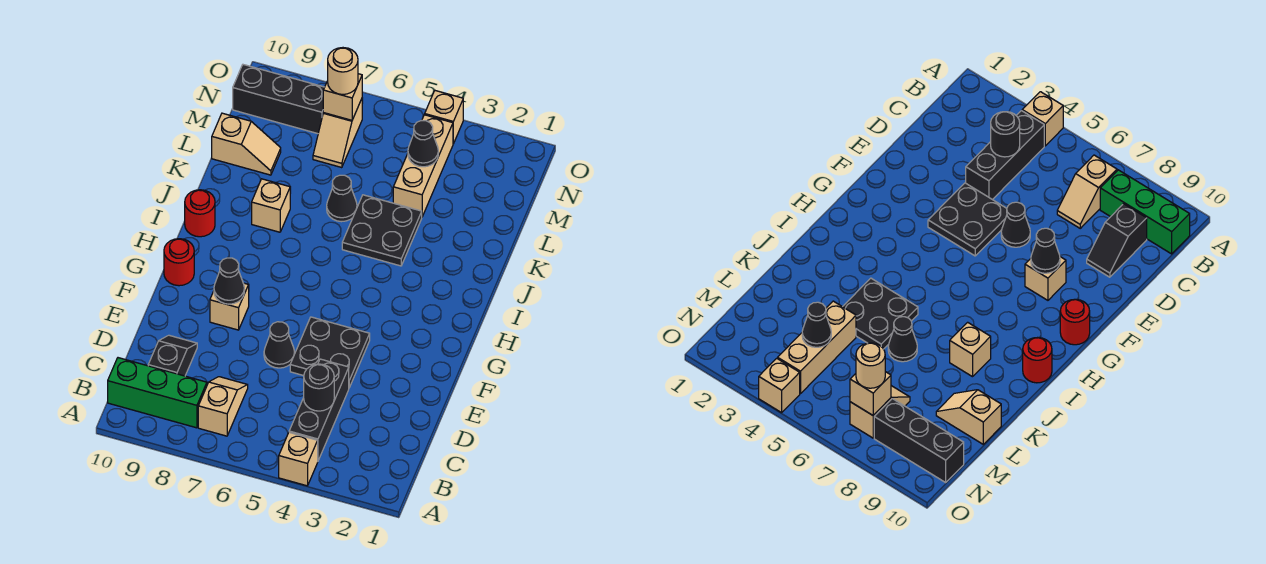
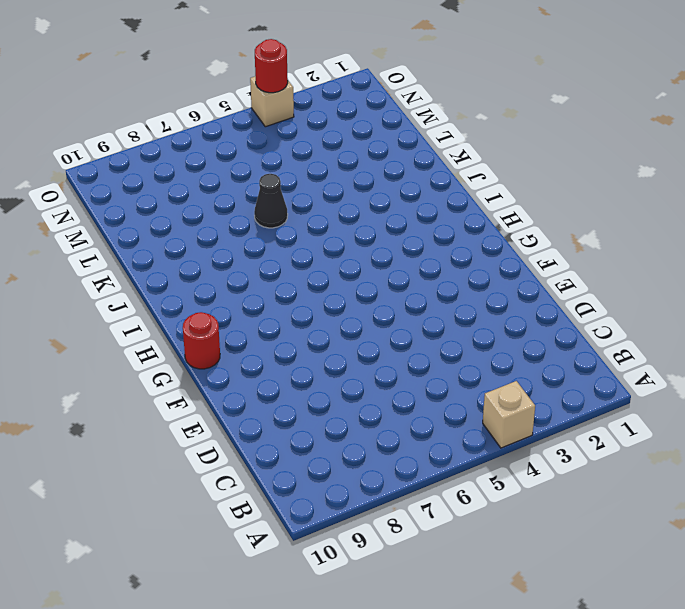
red 1x1 round brick [255,39,288,93] -> red 1x1 round brick moved to [185,190,215,237]
none -> black 1x3 brick [289,359,349,460]
none -> tan 1x2 slope [198,377,248,436]
none -> green 1x3 brick [108,358,207,428]

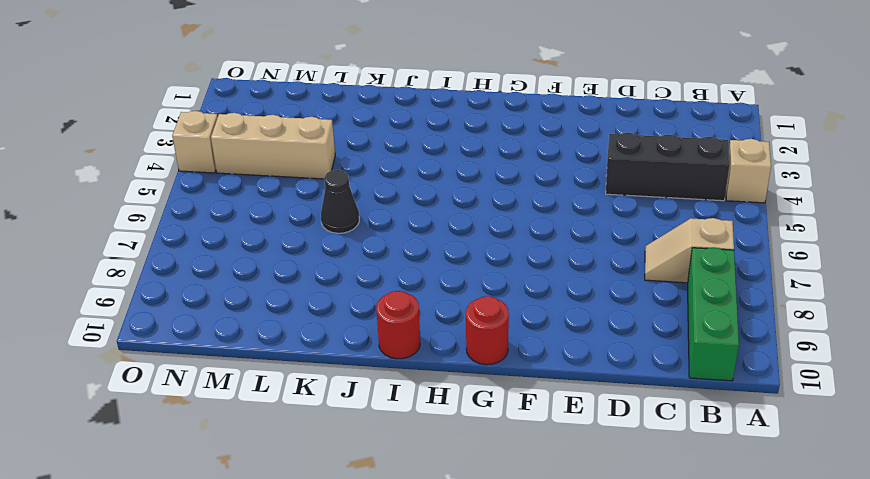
none -> black 1x2 slope [148,335,197,376]
none -> black 2x2 plate [290,317,370,387]
none -> black 1x1 cone [264,322,295,368]

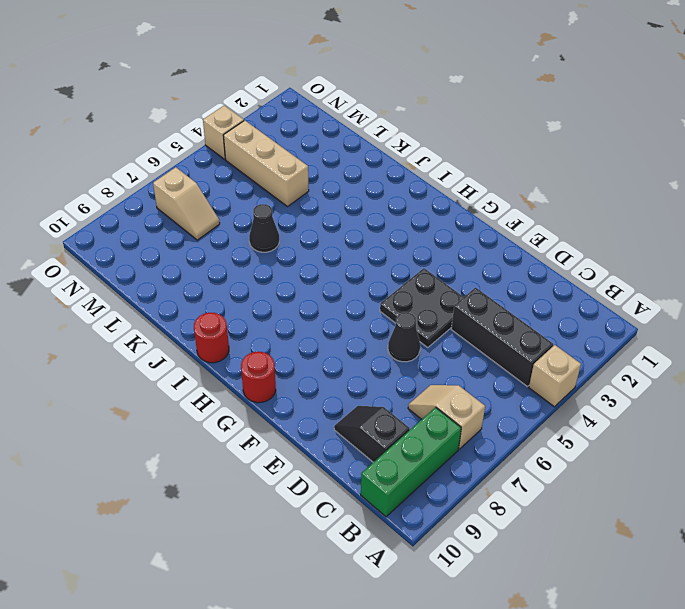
none -> tan 1x1 brick [210,283,249,330]
none -> black 2x2 plate [342,195,422,266]
none -> tan 1x1 brick [252,179,290,232]

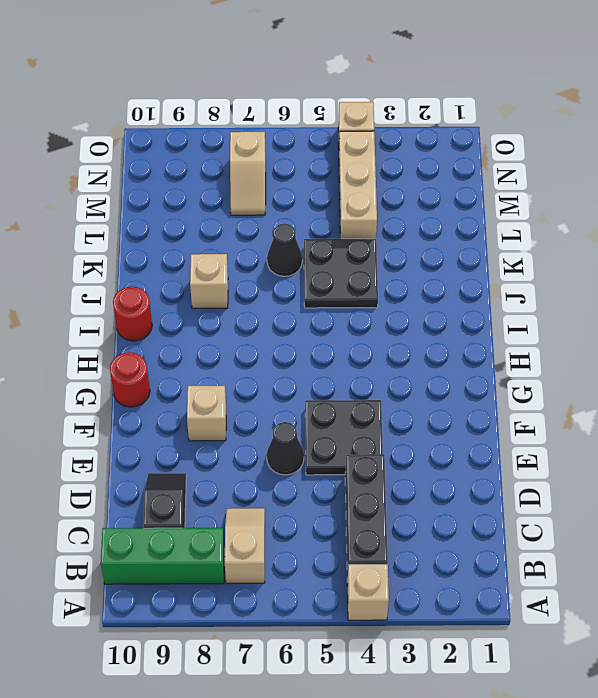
none -> tan 1x2 slope [212,113,281,175]
none -> black 1x3 brick [233,65,325,134]
none -> black 1x1 round brick [304,364,334,411]

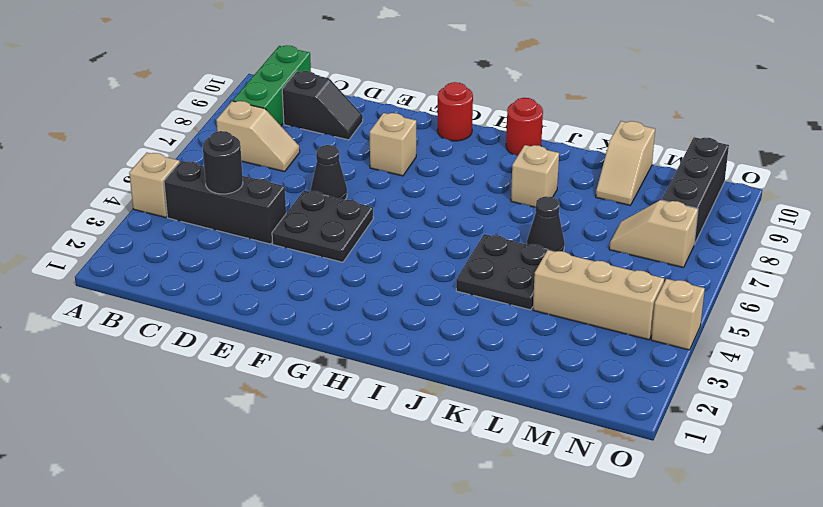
none -> black 1x1 cone [214,258,244,304]
none -> black 1x1 cone [408,120,438,167]
none -> tan 1x1 brick [323,74,362,120]

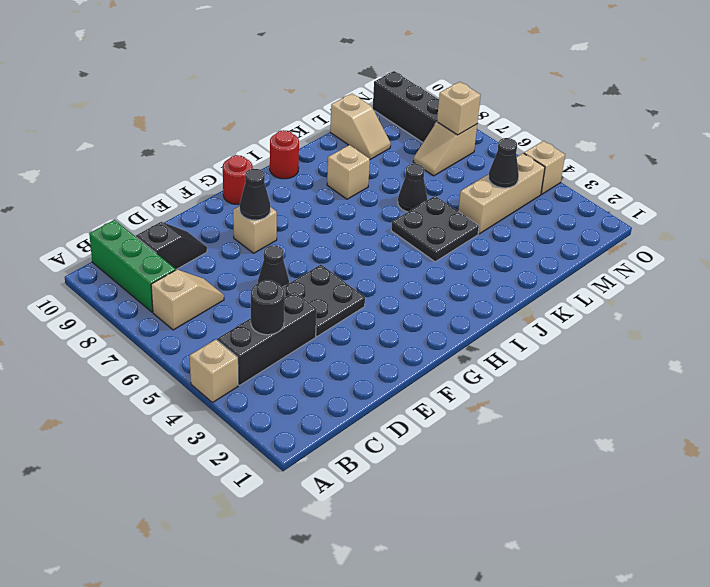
none -> tan 1x1 round brick [328,48,358,94]

